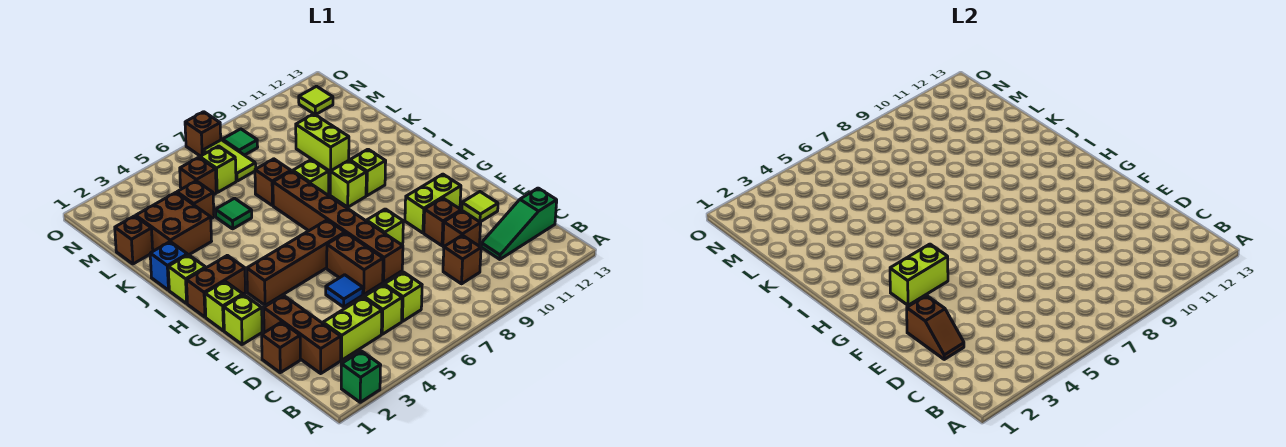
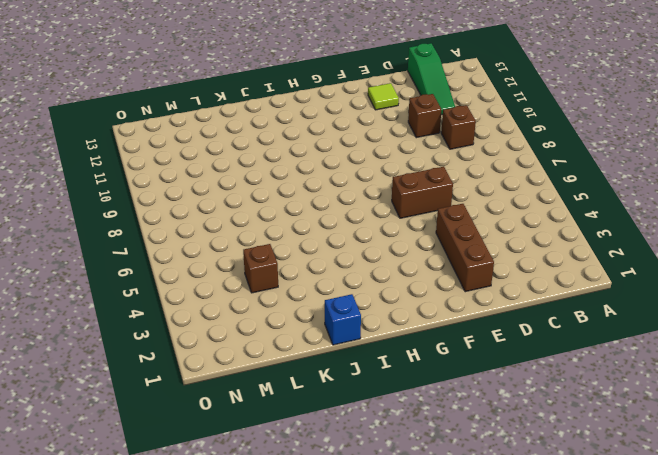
brown 1x3 brick [436,204,494,292] -> brown 1x3 brick turned to [264,296,341,373]
none -> green 1x1 brick [341,351,381,402]
none -> lime 1x2 brick [323,297,382,360]
none -> lime 1x1 brick [364,285,402,334]
none -> lime 1x1 brick [384,272,422,321]

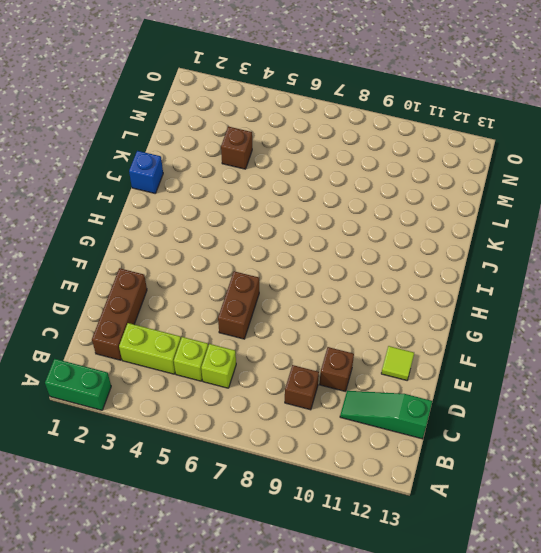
green 1x2 brick [45,359,111,410] -> green 1x1 brick [341,351,381,402]
none -> brown 1x1 brick [262,322,300,373]
none -> blue 1x1 tile [326,275,363,307]
none -> brown 1x6 brick [273,171,403,282]
none -> brown 1x1 brick [424,198,461,246]

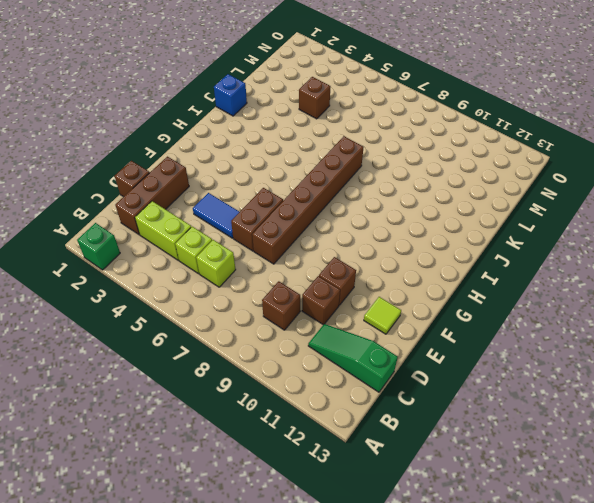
blue 1x2 tile [193,193,239,238] -> blue 1x1 tile [326,275,363,307]
none -> lime 1x1 brick [224,295,262,344]
none -> lime 1x1 brick [367,209,403,245]
none -> lime 1x2 brick [405,174,461,233]
none -> lime 1x1 brick [205,281,243,331]

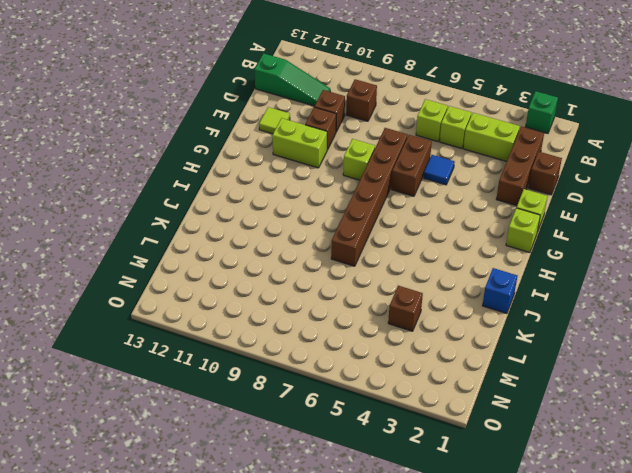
none -> brown 1x4 brick [247,220,345,305]
none -> brown 1x2 brick [187,255,246,317]
none -> lime 1x1 brick [168,255,206,303]
none -> lime 1x1 brick [330,161,366,207]

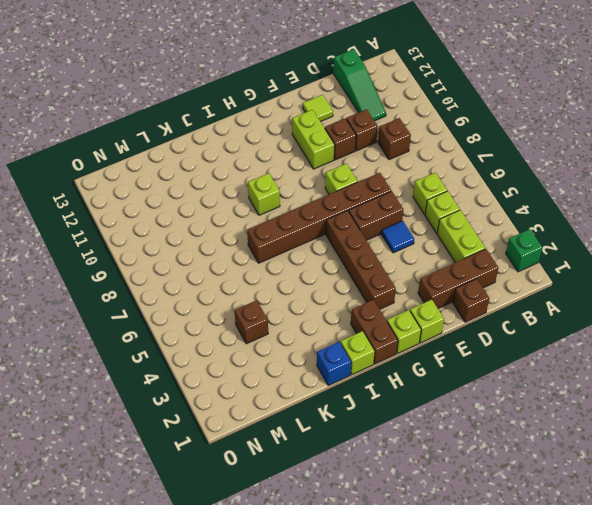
none -> lime 1x1 brick [350,149,386,196]
none -> lime 1x1 brick [293,160,329,196]
none -> brown 2x2 brick [136,193,211,255]
none -> green 1x1 tile [216,198,252,229]

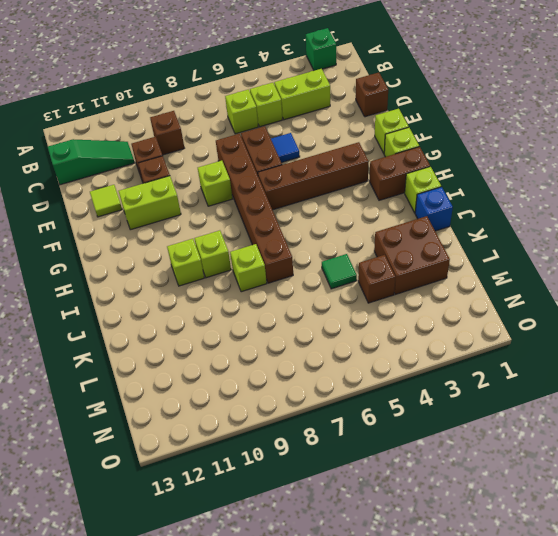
none -> brown 1x3 brick [264,296,341,373]
none -> brown 1x1 brick [255,159,291,206]
none -> lime 1x2 brick [296,114,349,171]
none -> brown 1x1 brick [115,216,153,264]

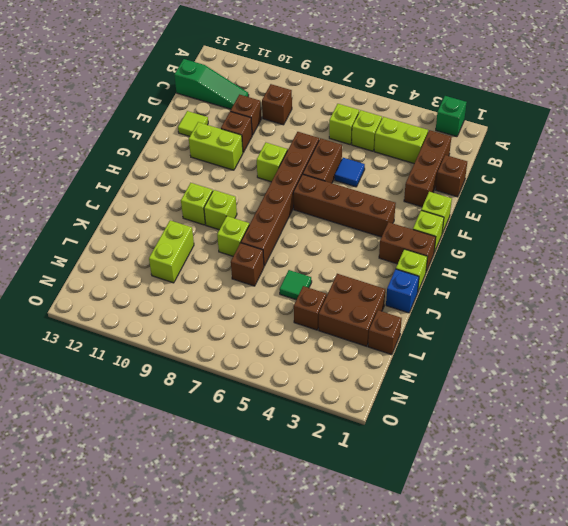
none -> brown 1x1 brick [180,157,216,195]
none -> lime 1x1 brick [200,146,236,192]
none -> lime 1x2 tile [203,140,256,181]
none -> green 1x1 tile [222,129,258,155]

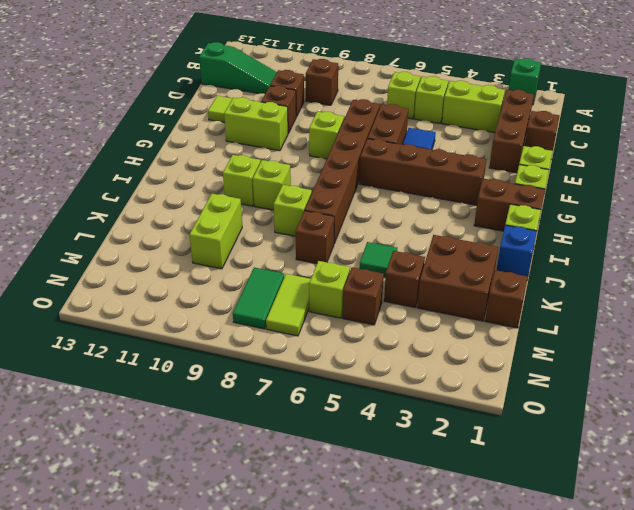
green 1x2 tile [233,268,284,329] -> green 1x1 tile [222,129,258,155]
none -> lime 1x1 tile [299,86,333,115]
none -> brown 1x1 brick [185,112,221,156]
none -> brown 1x2 slope [907,296,964,359]
none -> lime 1x2 brick [890,244,948,305]

